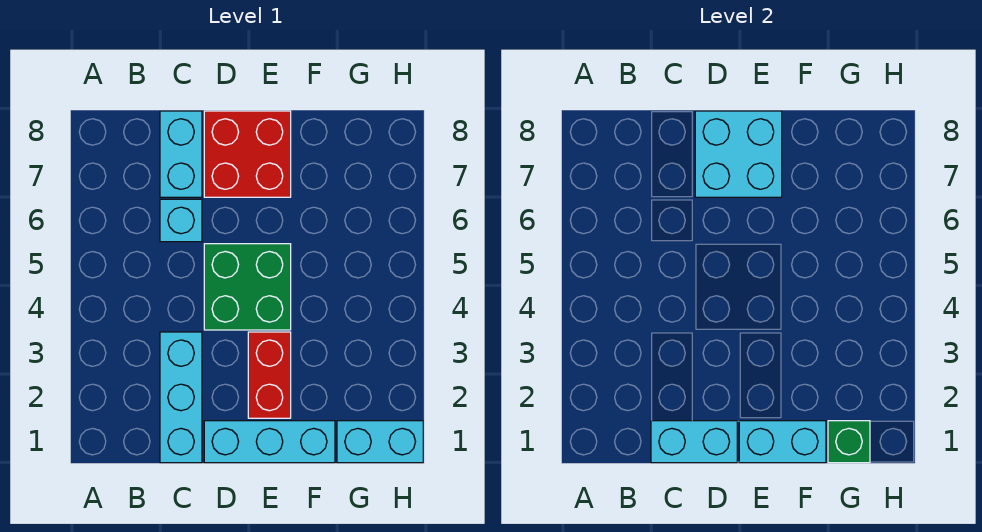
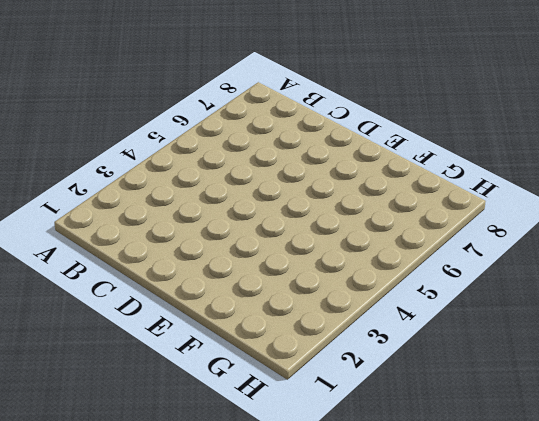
none -> cyan 1x3 brick [160,332,202,463]
none -> cyan 1x1 brick [160,199,202,242]
none -> cyan 1x2 brick [160,111,202,197]

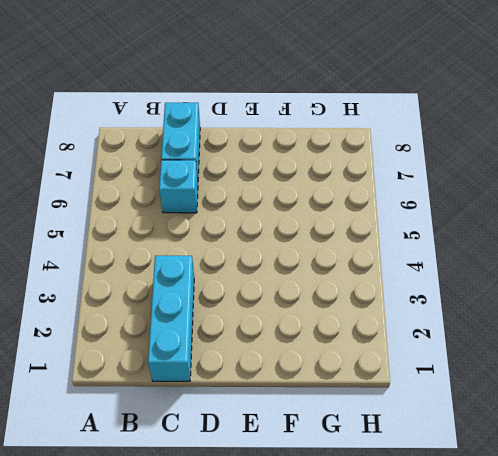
none -> cyan 1x3 brick [204,421,335,463]
none -> green 2x2 brick [204,244,291,330]
none -> red 2x2 brick [204,111,291,197]

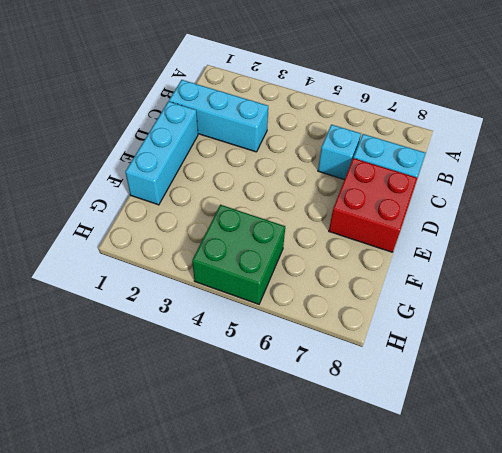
green 2x2 brick [192,205,285,304] -> green 2x2 brick moved to [204,244,291,330]
none -> red 1x2 brick [248,332,291,418]
none -> cyan 1x2 brick [337,421,423,463]
none -> cyan 1x2 brick [651,421,737,463]

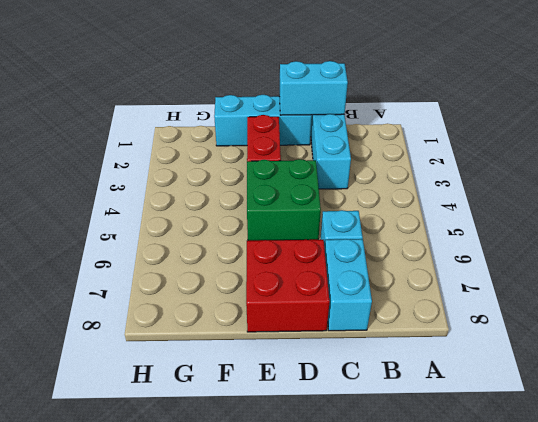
none -> cyan 1x2 brick [337,421,423,463]
none -> cyan 2x2 brick [695,111,782,197]
none -> cyan 1x2 brick [739,421,826,463]

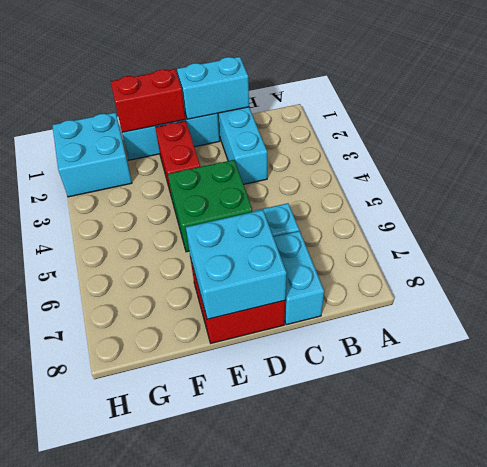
red 1x2 brick [110,69,186,132] -> cyan 1x2 brick [739,421,826,463]
cyan 2x2 brick [52,112,132,197] -> cyan 1x2 brick [337,421,423,463]
none -> green 1x1 brick [828,421,870,463]

